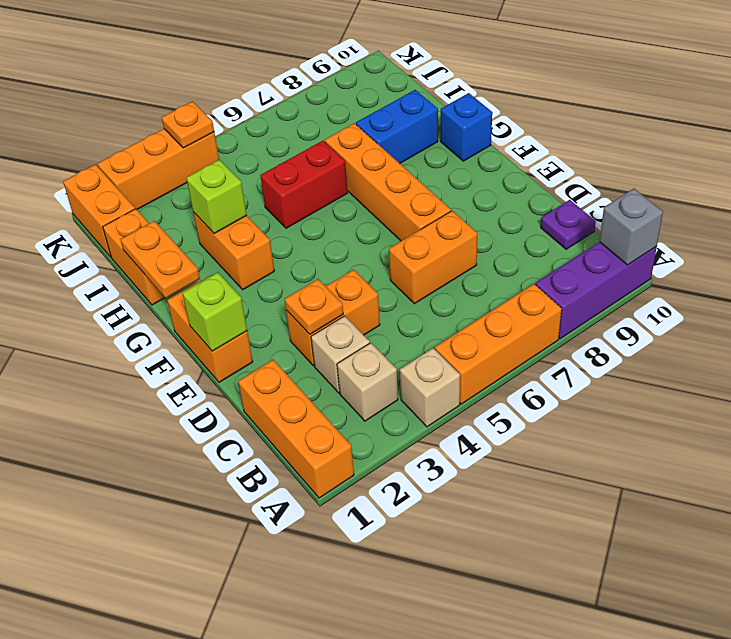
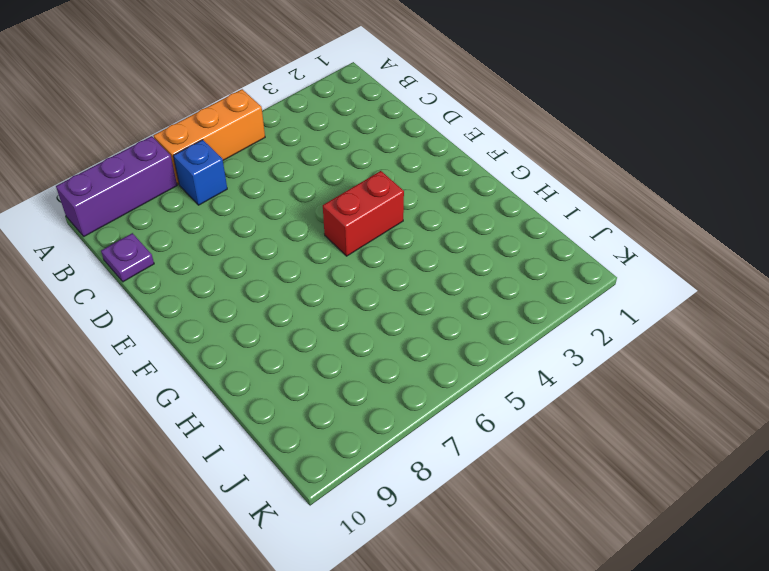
blue 1x1 brick [173,140,227,205] -> blue 1x1 brick moved to [441,93,492,161]
red 1x2 brick [323,171,404,256] -> red 1x2 brick moved to [260,141,348,228]
none -> orange 1x3 brick [238,360,354,498]
none -> tan 1x1 brick [400,348,460,427]
none -> tan 1x1 brick [337,343,398,421]

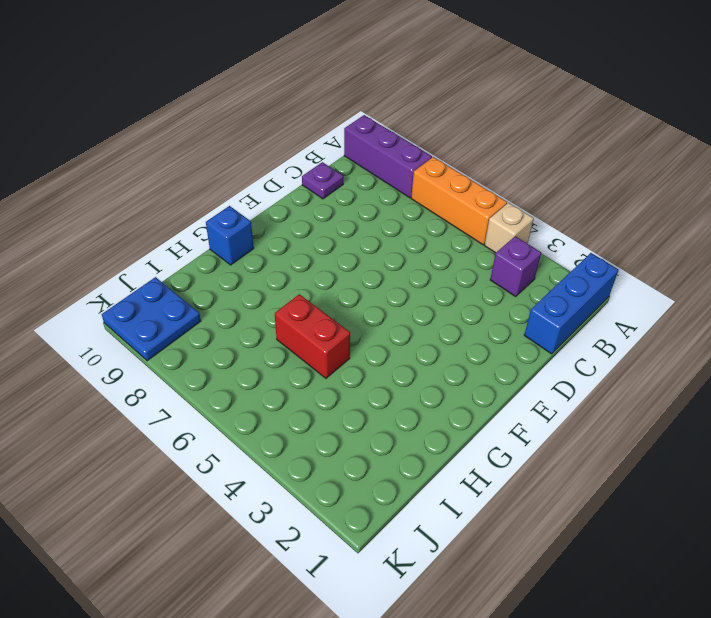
blue 1x3 brick [524,253,618,354] -> orange 1x3 brick [238,360,354,498]
purple 1x1 brick [490,236,541,296] -> tan 1x1 brick [337,343,398,421]
blue 2x2 plate [102,277,201,361] -> none
none -> tan 1x1 brick [311,316,370,393]
none -> orange 1x2 brick [286,270,380,366]
none -> orange 1x2 brick [389,211,477,304]

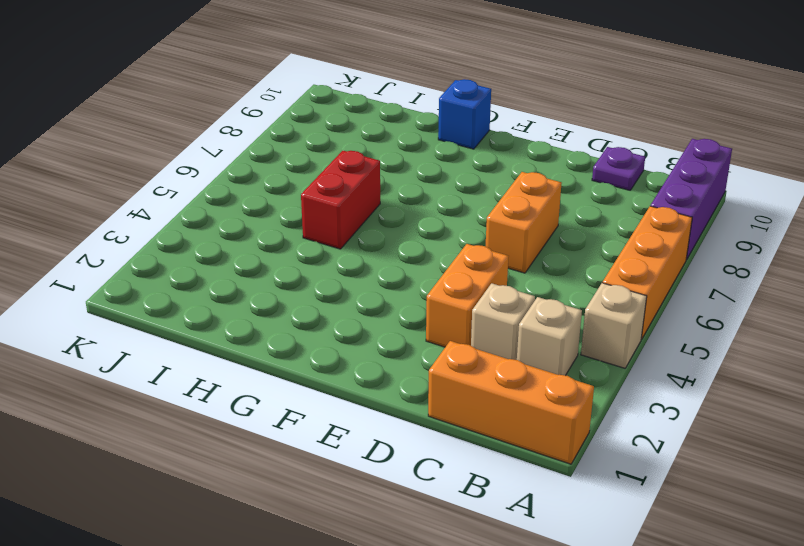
none -> orange 1x2 brick [167,281,253,382]
none -> orange 1x4 brick [325,123,451,241]
none -> orange 1x2 brick [193,212,274,290]

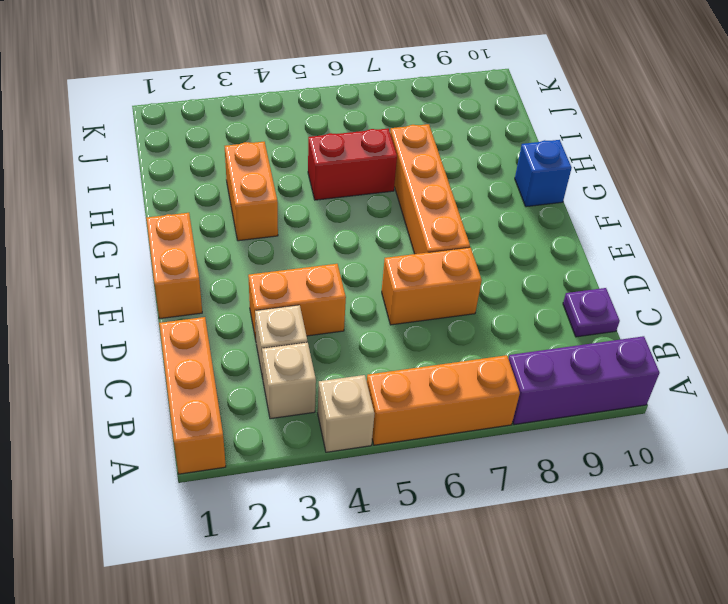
none -> orange 1x2 brick [103,209,165,305]
none -> blue 1x2 brick [356,90,438,163]
none -> orange 1x2 brick [63,164,135,257]

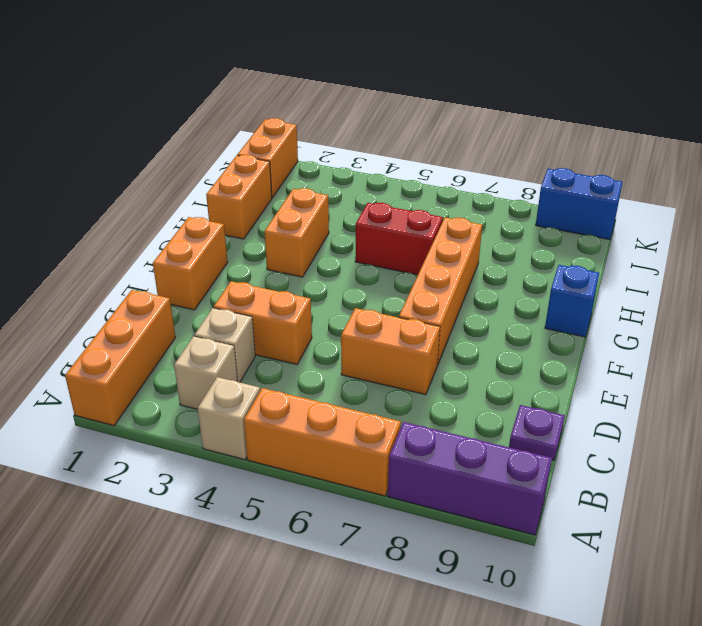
blue 1x2 brick [536,168,623,240] -> blue 1x2 brick moved to [356,90,438,163]
none -> orange 1x3 brick [97,129,219,209]
none -> grey 1x1 brick [599,189,663,265]
none -> orange 1x1 plate [285,279,343,334]

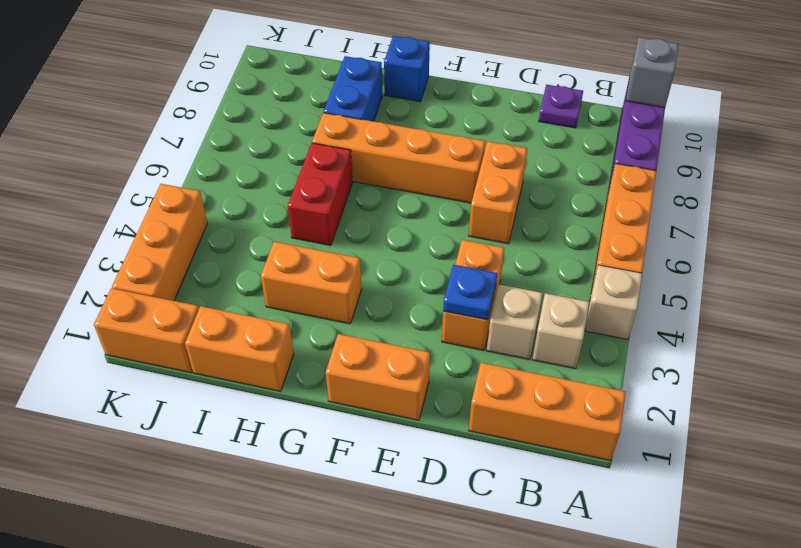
blue 1x1 plate [443,265,497,320] -> orange 1x1 plate [285,279,343,334]
none -> lime 1x1 brick [182,272,247,351]
none -> orange 1x2 plate [121,221,200,298]
none -> lime 1x1 brick [186,160,247,234]

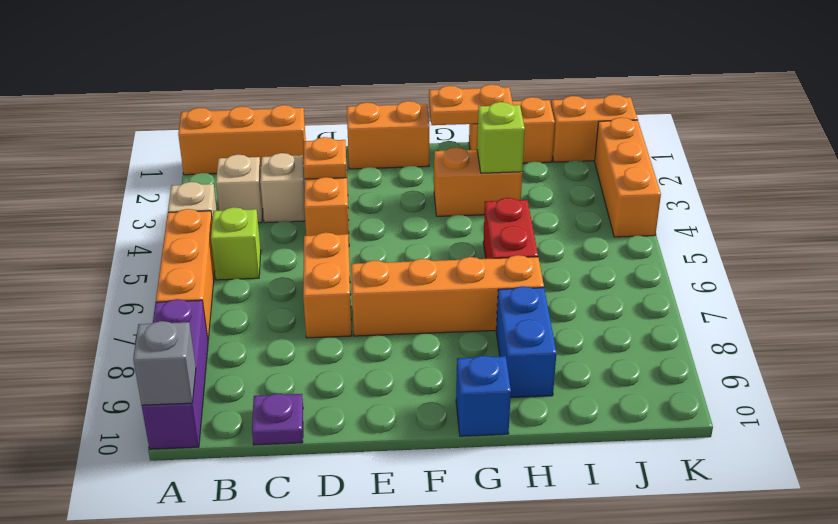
lime 1x1 brick [211,207,261,280] -> lime 1x1 brick moved to [182,272,247,351]
none -> orange 1x1 plate [162,101,214,148]

